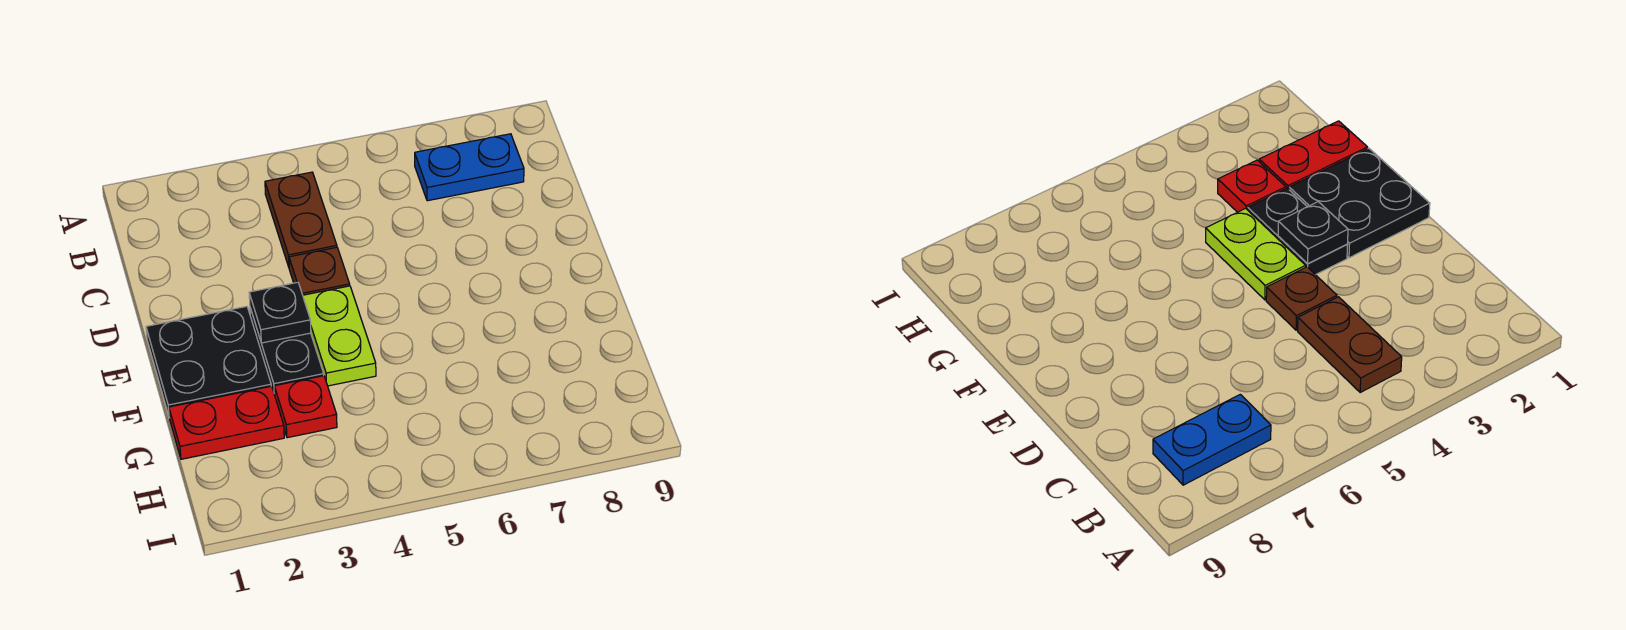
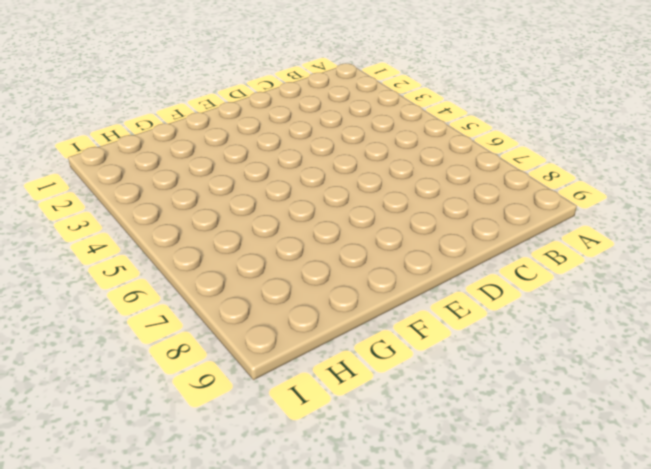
none -> brown 1x2 plate [265,172,337,267]
none -> blue 1x2 plate [415,134,524,201]

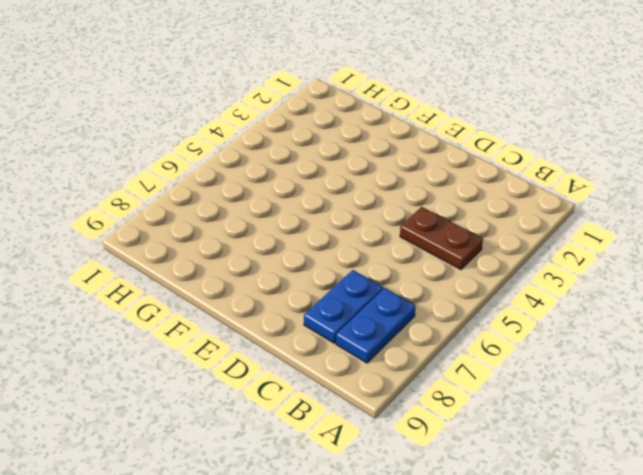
blue 1x2 plate [304,270,383,343] -> none
none -> brown 1x1 plate [289,247,350,295]
none -> black 2x2 plate [146,306,271,418]

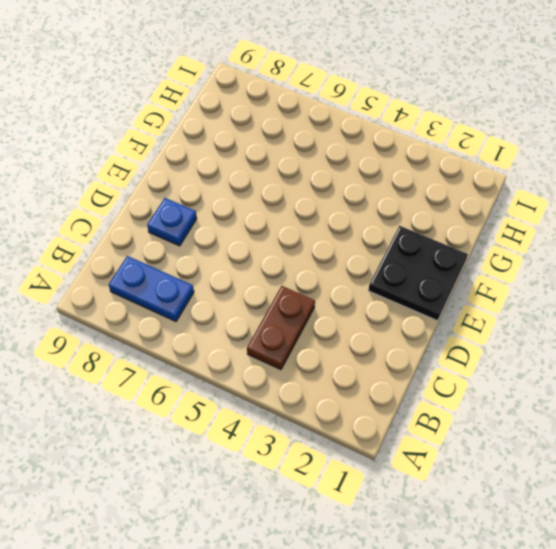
blue 1x1 plate [147,198,197,246] -> none
none -> brown 1x1 plate [289,247,350,295]
none -> black 1x2 plate [250,308,324,395]

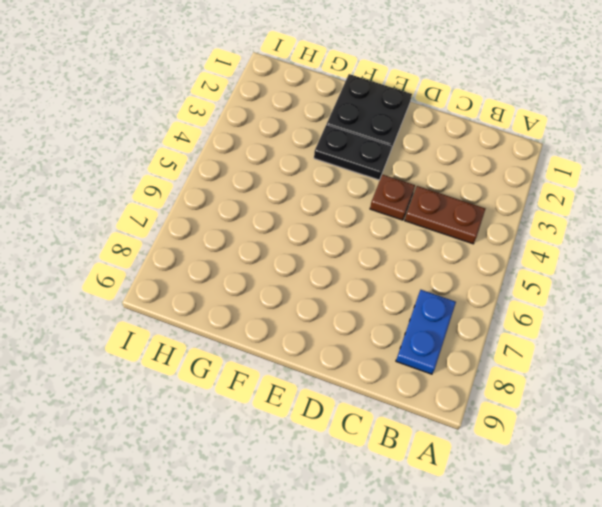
none -> lime 1x2 plate [303,286,376,386]
none -> red 1x2 plate [169,386,284,459]

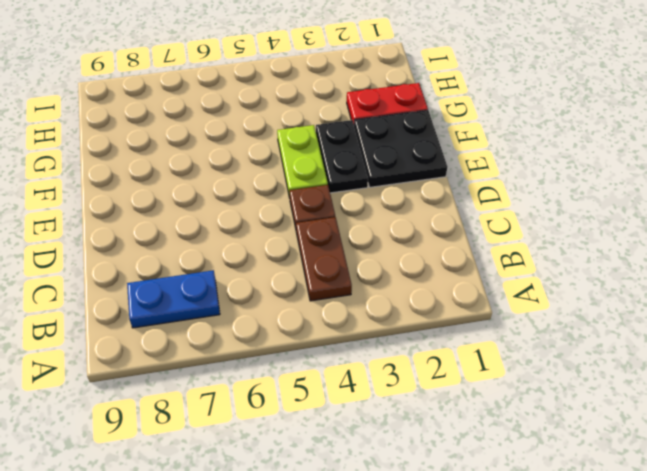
none -> red 1x1 plate [274,376,337,438]
none -> black 1x1 plate [249,282,311,343]

